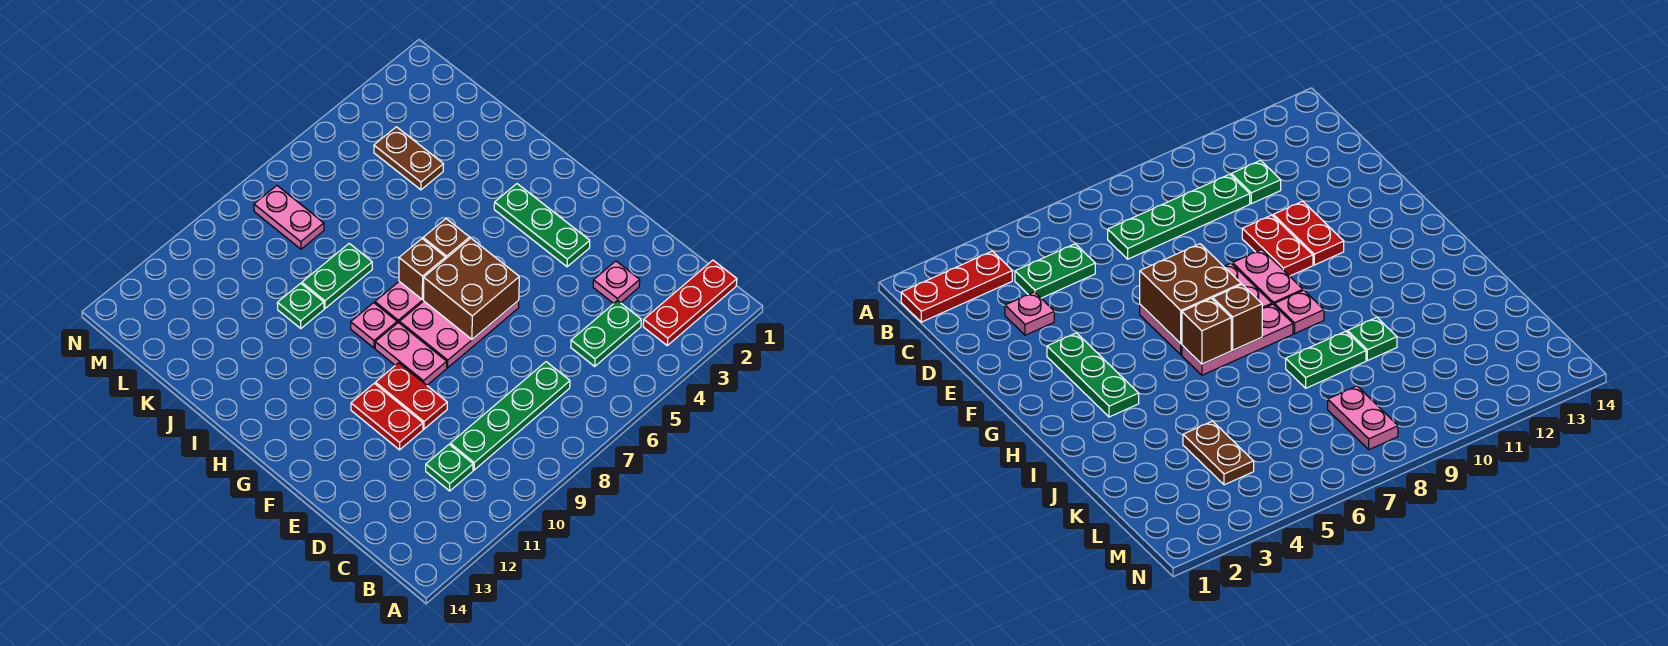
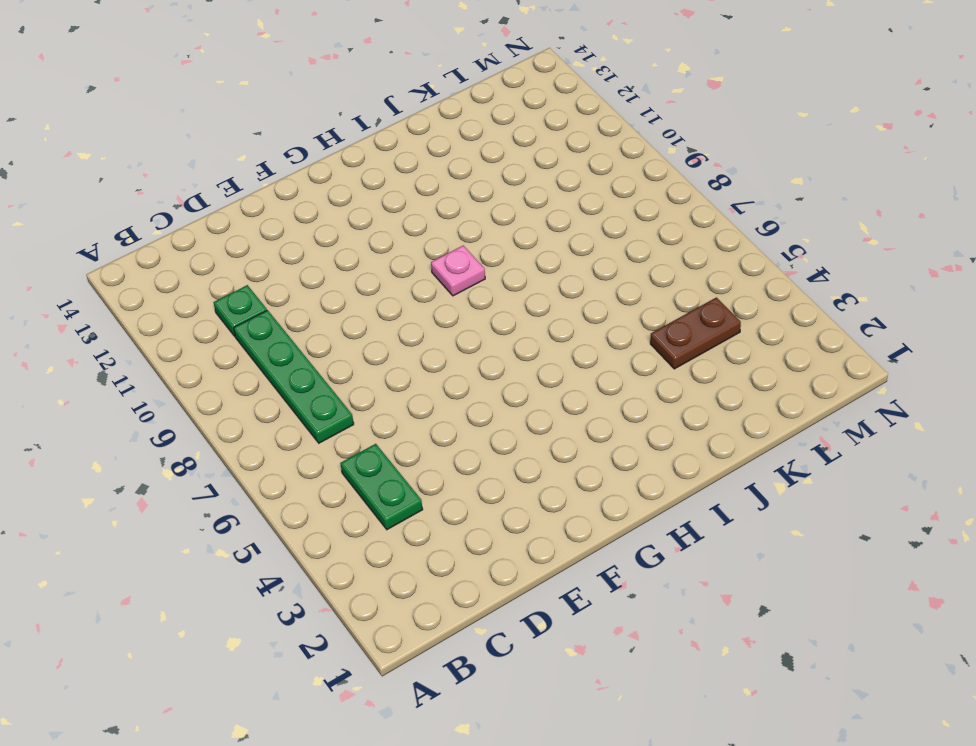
none -> red 1x3 plate [643,260,737,345]
none -> pink 1x1 plate [593,261,640,304]
none -> red 1x2 plate [375,363,447,429]

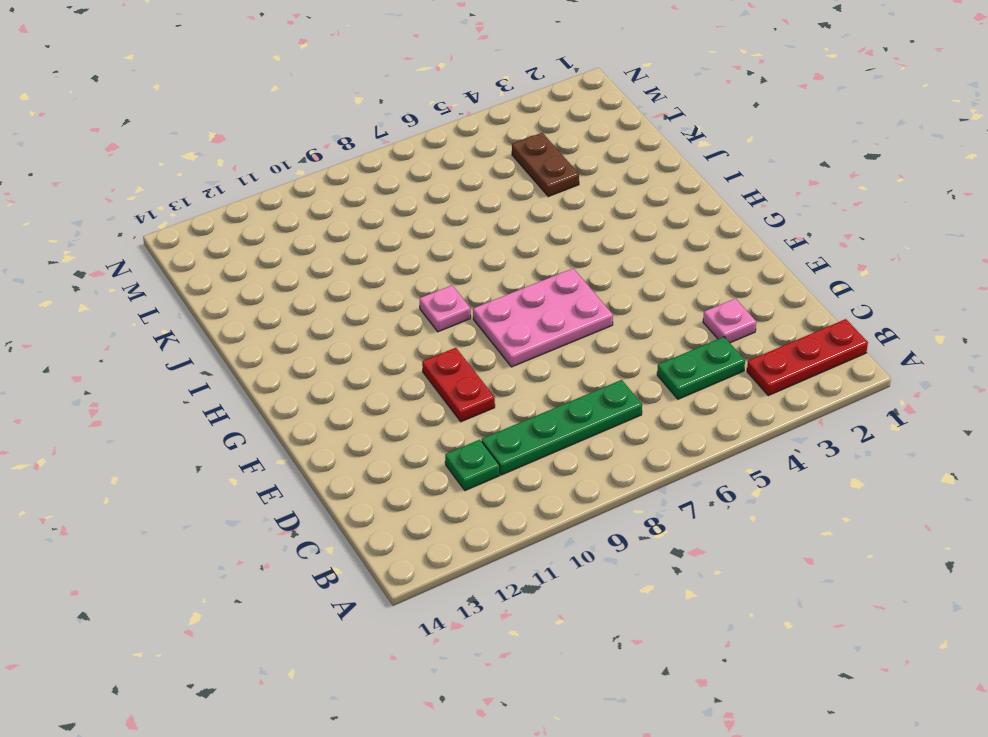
none -> red 1x2 plate [351,383,423,450]
none -> green 1x3 plate [494,184,590,267]
none -> pink 1x2 plate [375,322,447,385]

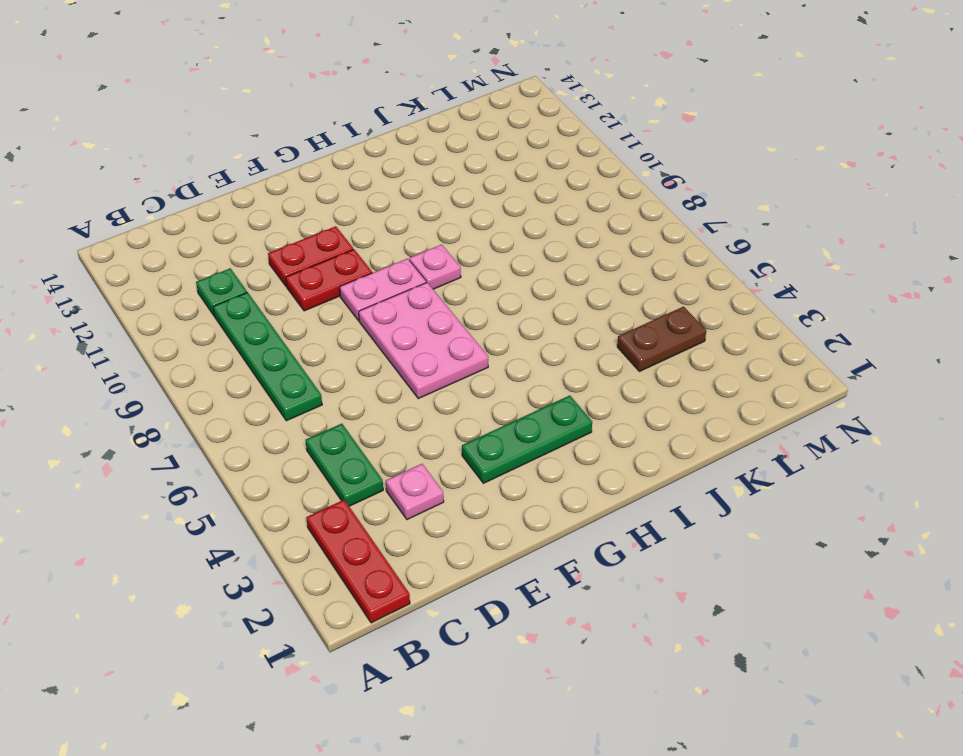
none -> pink 1x3 plate [375,282,424,323]
none -> green 1x2 plate [302,244,372,308]
none -> green 1x1 plate [277,283,324,328]

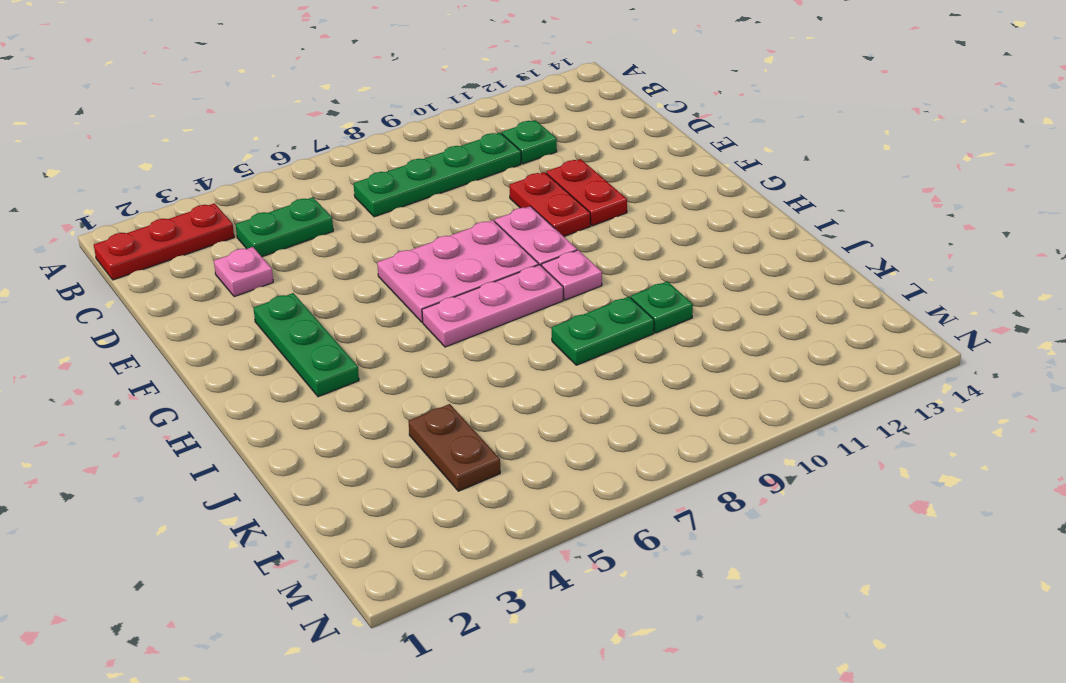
none -> pink 1x2 plate [254,186,324,249]
none -> brown 2x2 brick [424,238,519,339]
none -> brown 1x1 brick [423,219,470,258]

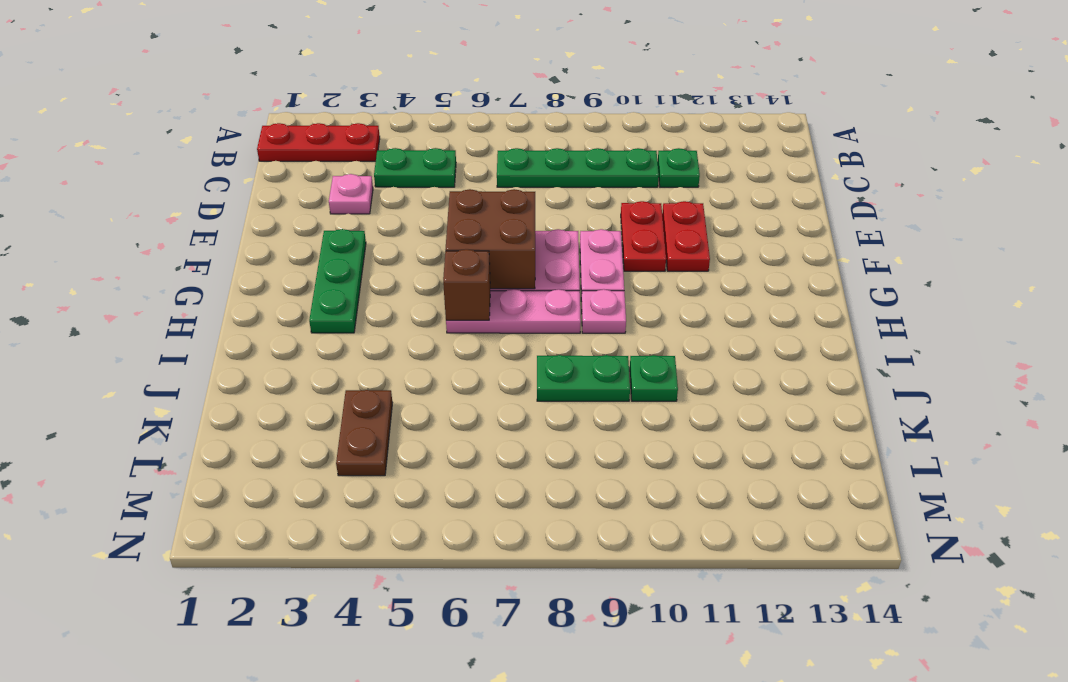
none -> pink 1x2 plate [254,186,324,249]
none -> brown 1x1 brick [399,239,446,300]

